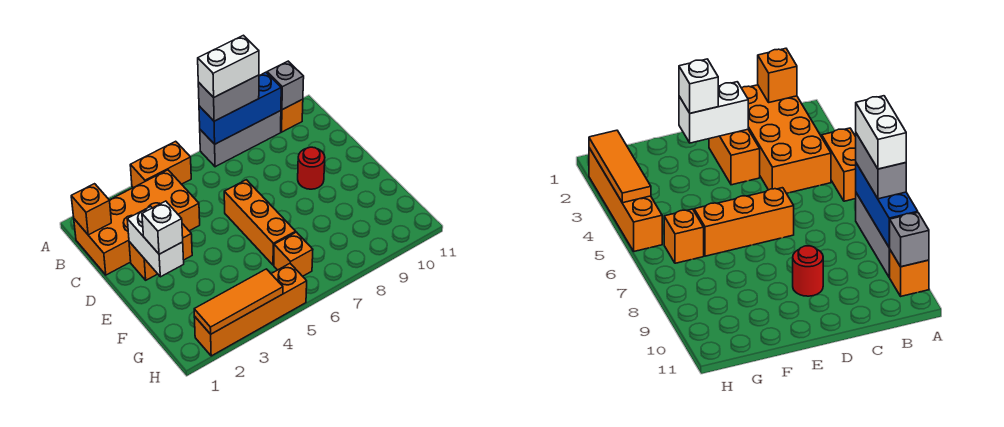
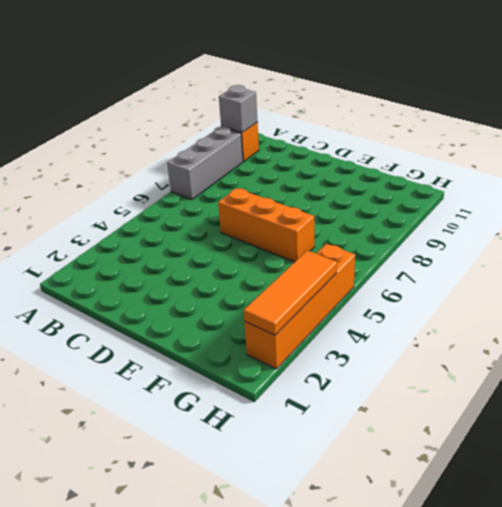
none -> orange 1x2 brick [130,141,191,188]
none -> orange 2x4 brick [74,170,200,275]
none -> orange 1x2 brick [129,224,192,280]

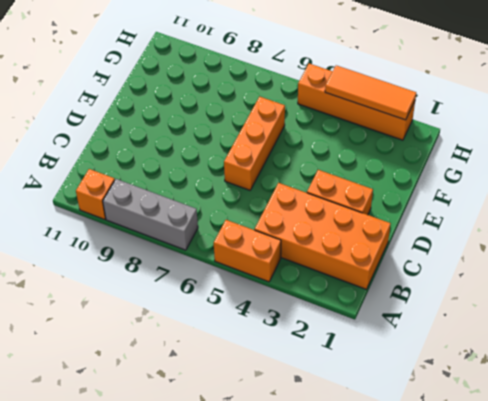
none -> red 1x1 round brick [298,147,325,189]
none -> orange 1x1 brick [274,232,313,276]
none -> blue 1x3 brick [199,72,281,144]

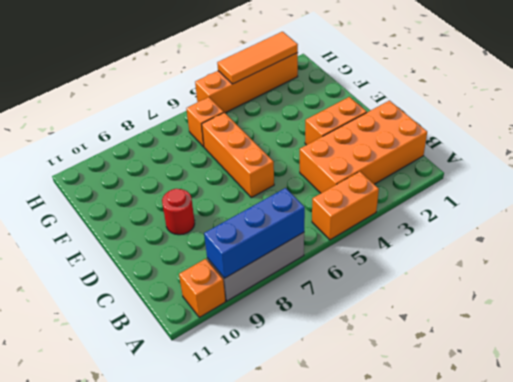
none -> grey 1x1 brick [267,61,304,110]
none -> orange 1x1 brick [71,184,111,235]
none -> white 1x2 brick [127,207,184,277]

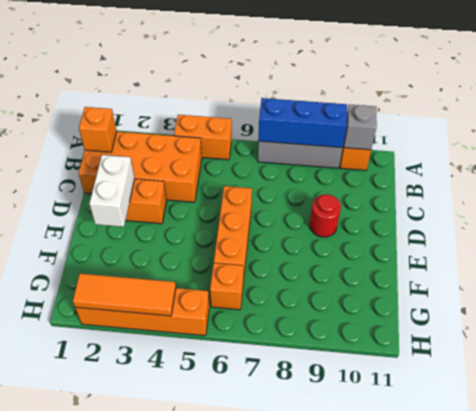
none -> grey 1x2 brick [198,75,259,121]
none -> white 1x1 brick [142,201,183,254]
none -> white 1x2 brick [198,35,259,97]

